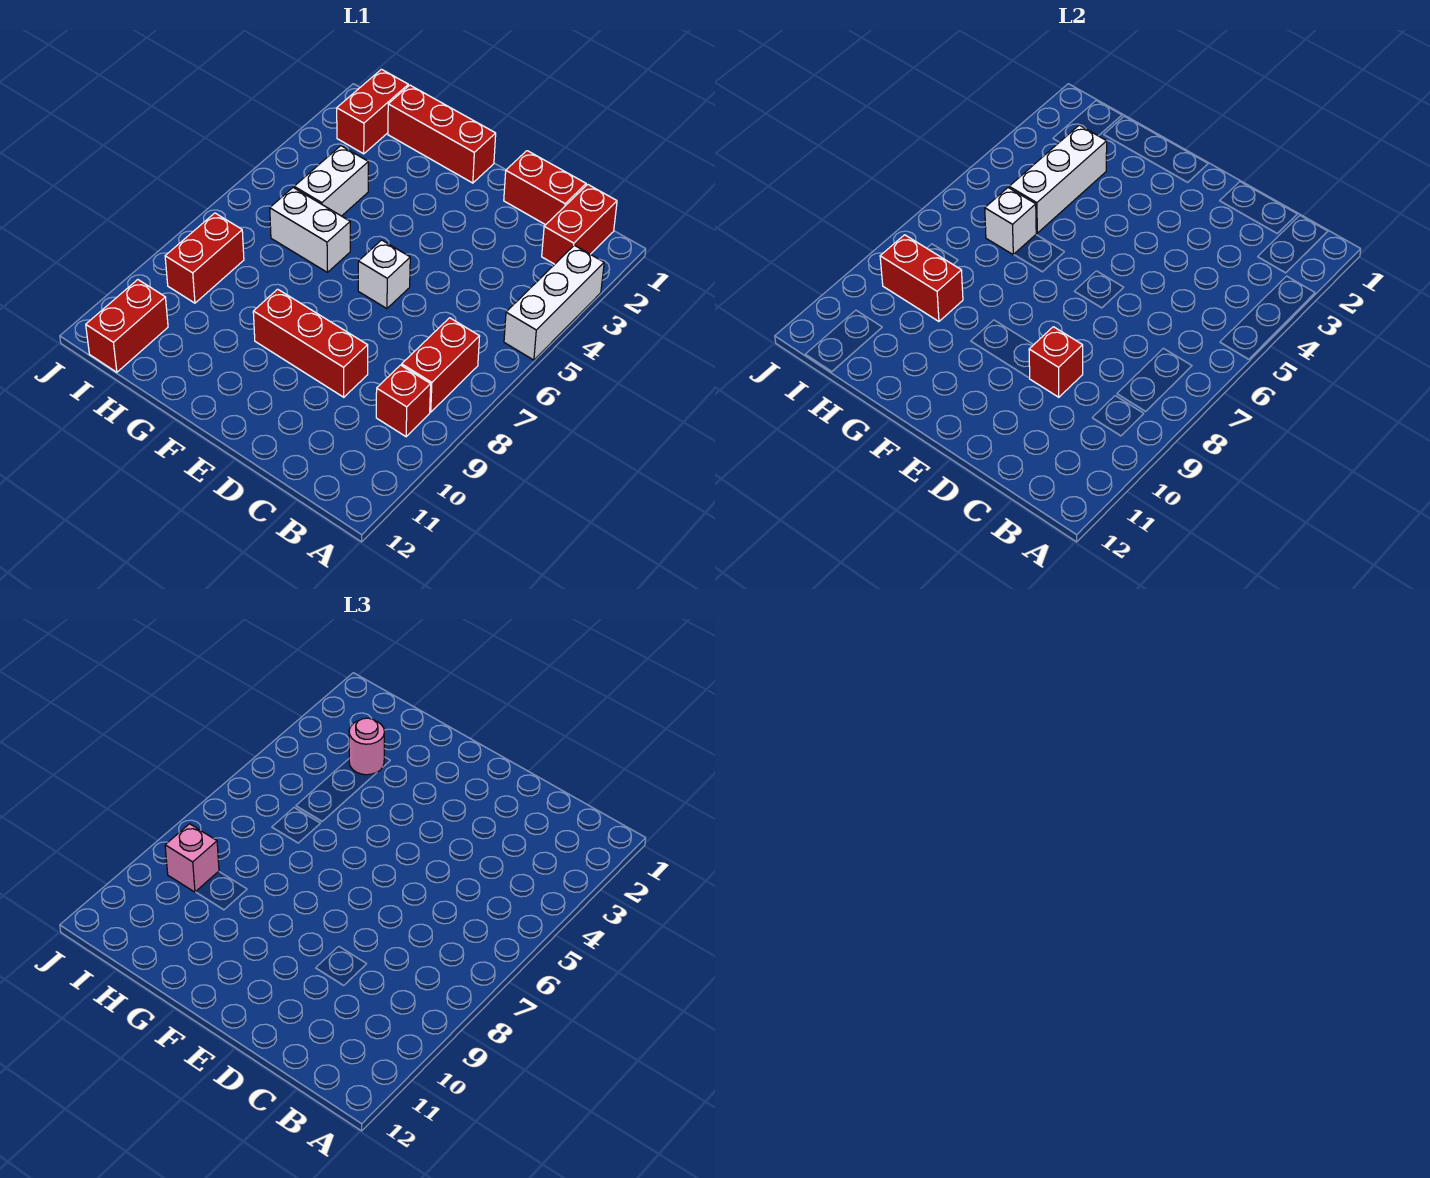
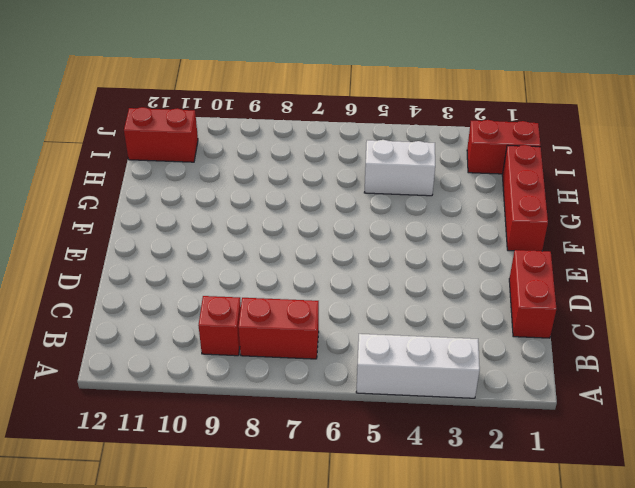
none -> red 1x2 brick [542,185,617,264]
none -> red 1x3 brick [253,289,368,397]
none -> white 1x1 brick [358,240,410,309]

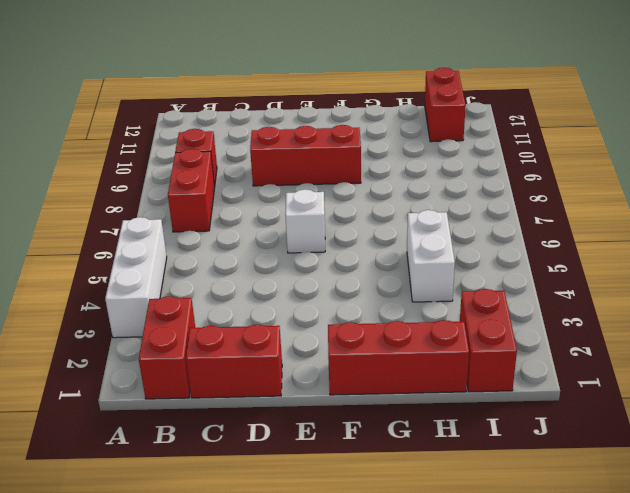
none -> white 1x2 brick [270,188,350,272]
none -> red 1x2 brick [165,213,244,303]
none -> red 1x1 brick [1029,327,1083,397]

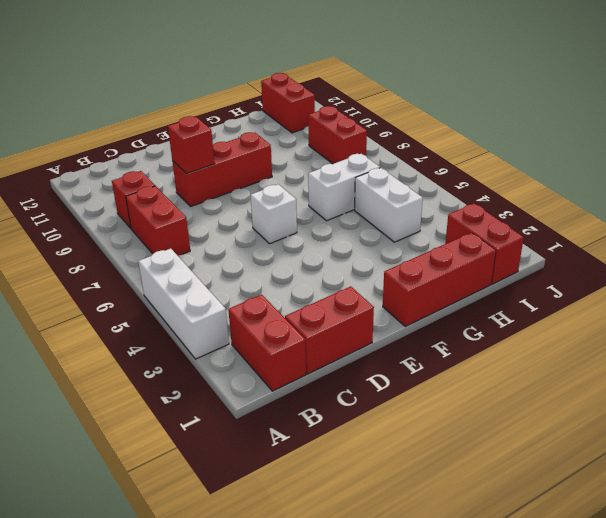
none -> white 1x3 brick [1009,125,1107,233]
none -> white 1x1 brick [985,188,1036,255]
none -> red 1x2 brick [880,235,963,321]

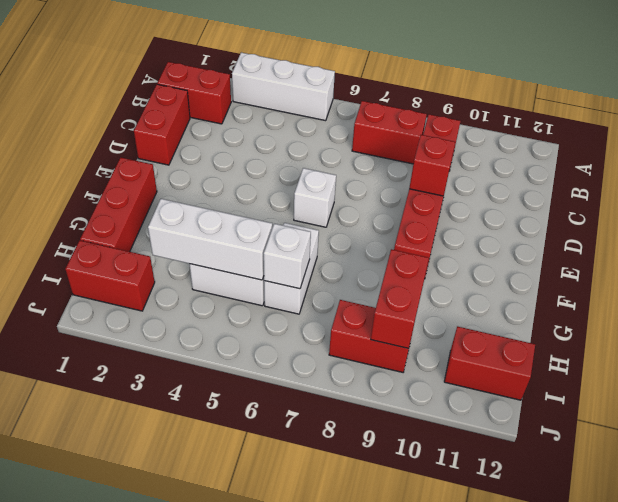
none -> pink 1x1 round brick [349,718,384,775]
none -> pink 1x1 brick [165,824,219,892]

